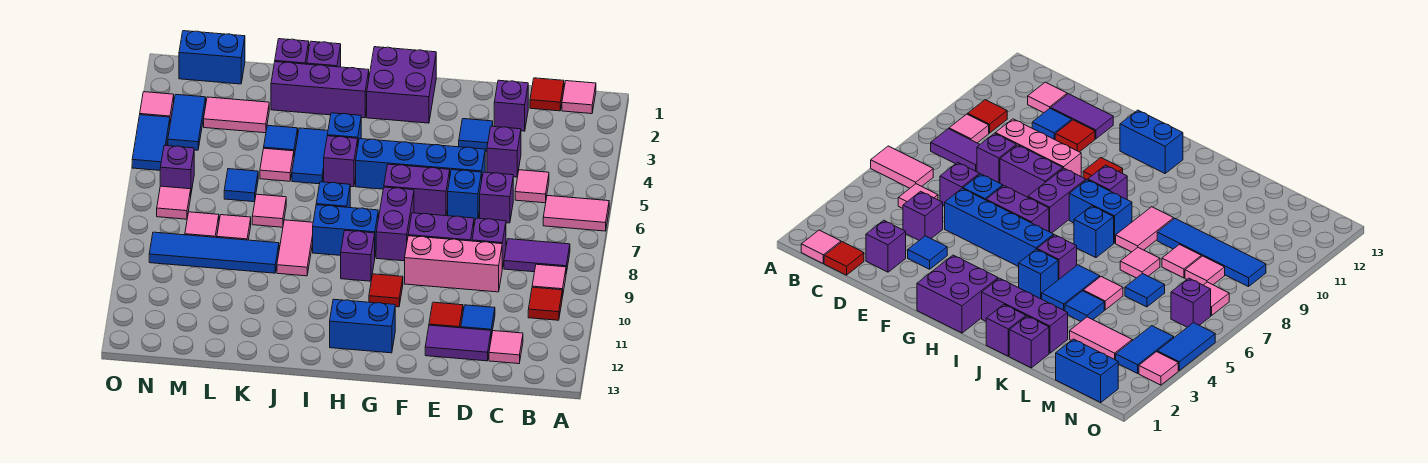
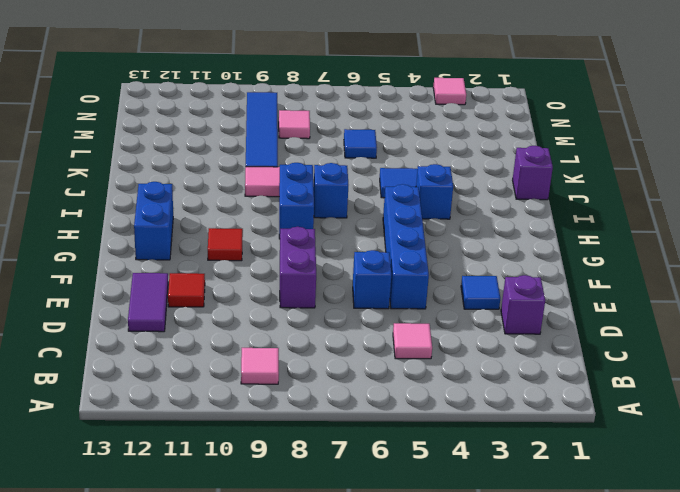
none -> pink 1x2 tile [543,195,609,231]
none -> pink 1x1 tile [562,81,596,114]
none -> purple 1x2 tile [504,239,570,273]
none -> red 1x1 tile [528,287,562,320]

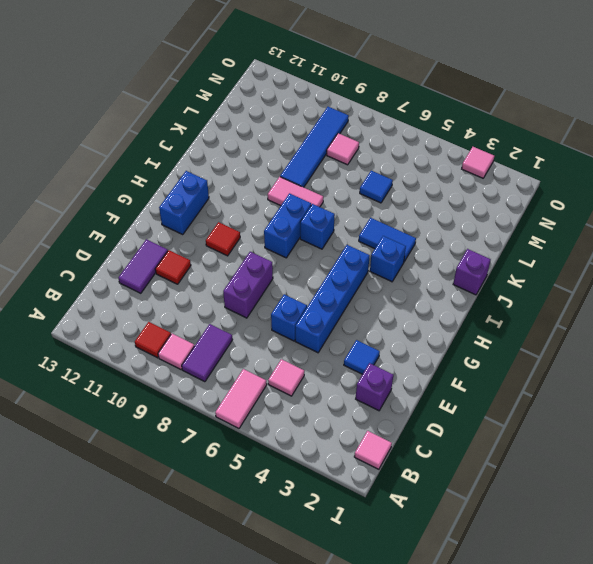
none -> red 1x1 tile [530,78,564,111]
none -> pink 1x1 tile [489,331,523,364]
none -> purple 1x1 brick [487,126,521,177]
none -> purple 1x1 brick [480,172,513,223]

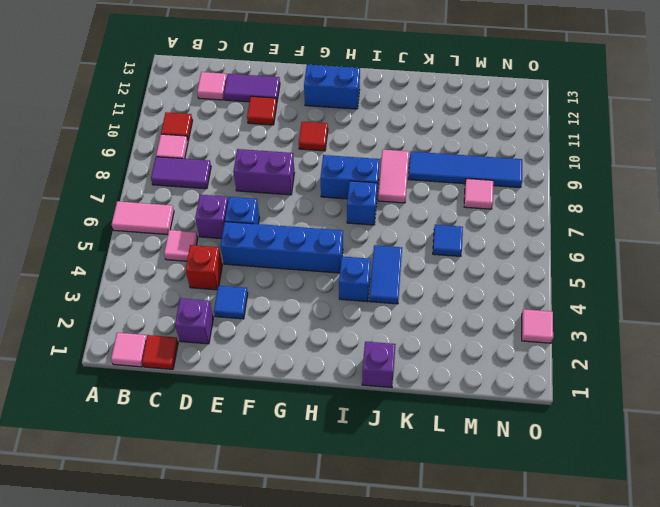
red 1x1 brick [185,245,222,290] -> purple 1x1 brick [487,126,521,177]
none -> purple 1x1 brick [472,218,506,269]
none -> pink 1x3 brick [405,236,502,292]
none -> blue 1x1 tile [461,305,495,337]
none -> purple 1x2 brick [384,164,450,216]

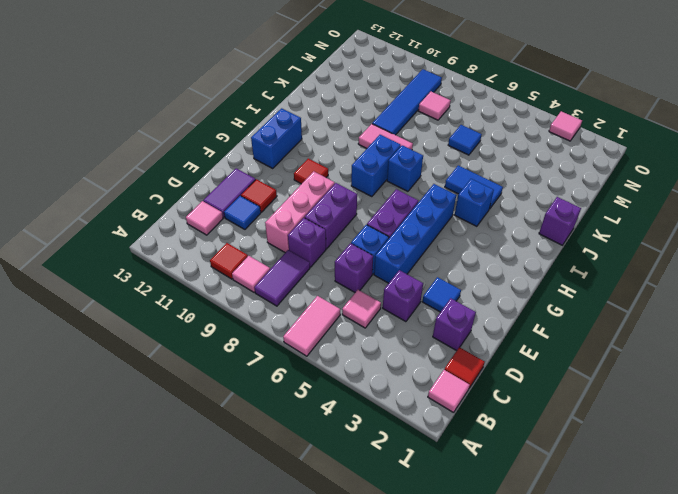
none -> purple 2x2 brick [367,47,436,123]
none -> purple 1x2 brick [376,187,414,261]
none -> purple 1x1 brick [341,231,375,281]
none -> purple 1x3 brick [271,62,369,118]

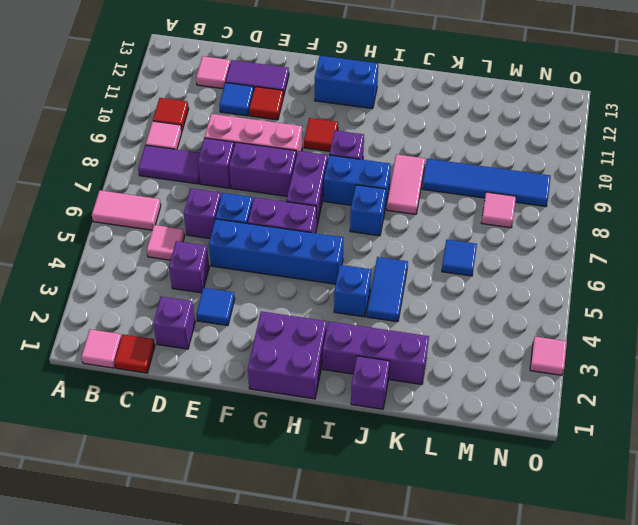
none -> purple 1x1 brick [324,136,358,187]
none -> purple 1x1 brick [275,39,309,64]
none -> blue 1x1 tile [264,125,298,156]
none -> pink 1x1 tile [260,148,294,181]

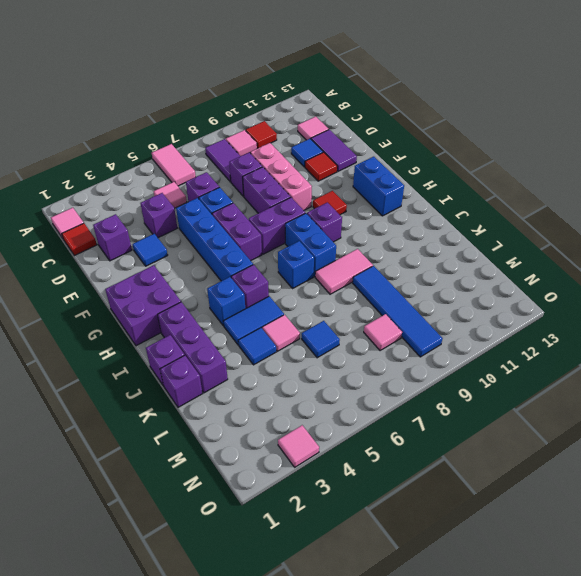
none -> pink 1x1 tile [252,194,286,227]
none -> pink 1x2 tile [204,97,269,133]
none -> pink 1x1 tile [217,215,251,240]
none -> blue 1x2 brick [179,31,245,84]

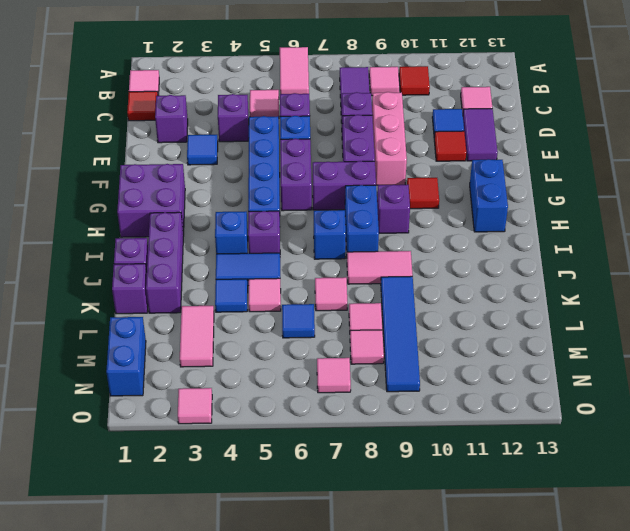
none -> blue 1x2 tile [168,94,206,150]
none -> purple 1x1 brick [160,145,194,192]
none -> blue 1x2 tile [132,115,170,170]

